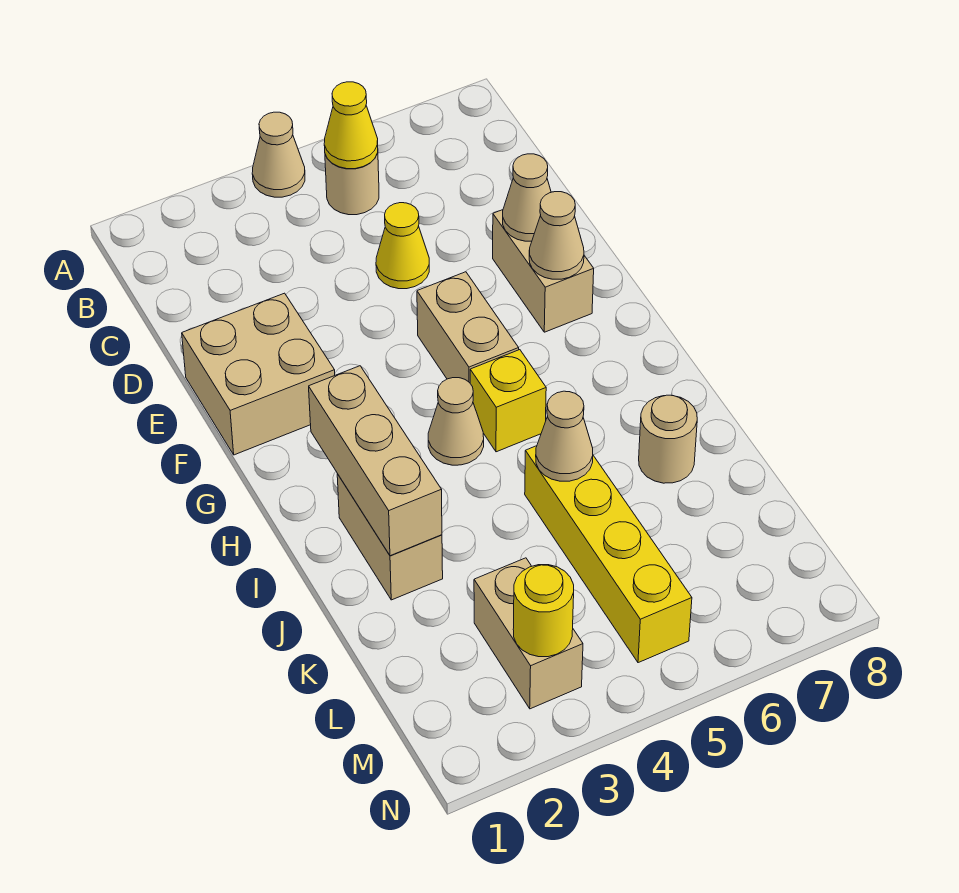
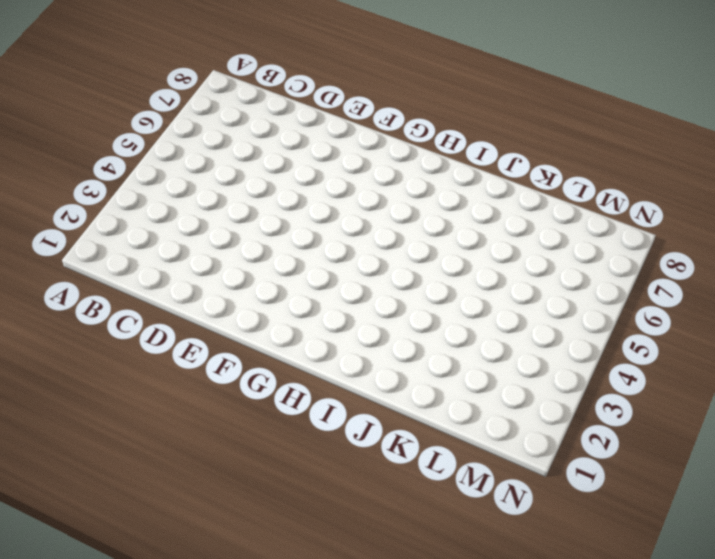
none -> tan 1x1 cone [252,112,305,197]
none -> tan 1x1 round brick [325,153,379,215]
none -> yellow 1x1 cone [376,203,429,289]

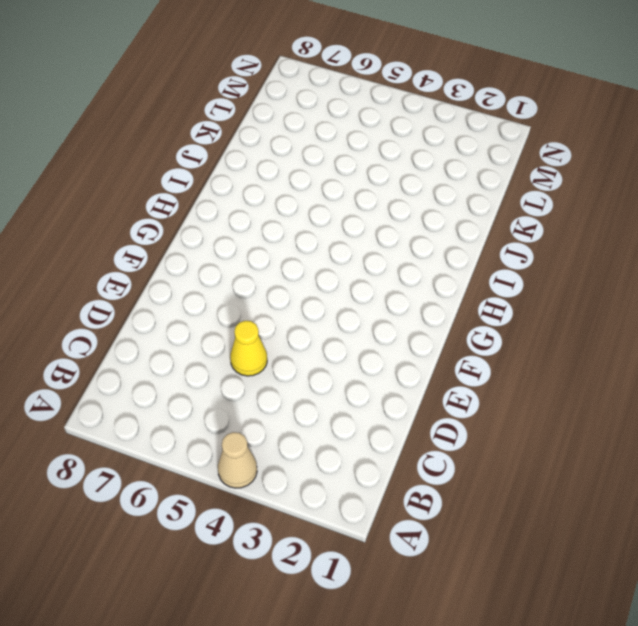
none -> tan 1x1 round brick [325,153,379,215]
none -> tan 2x2 brick [182,293,335,455]
none -> tan 1x2 brick [493,210,594,332]

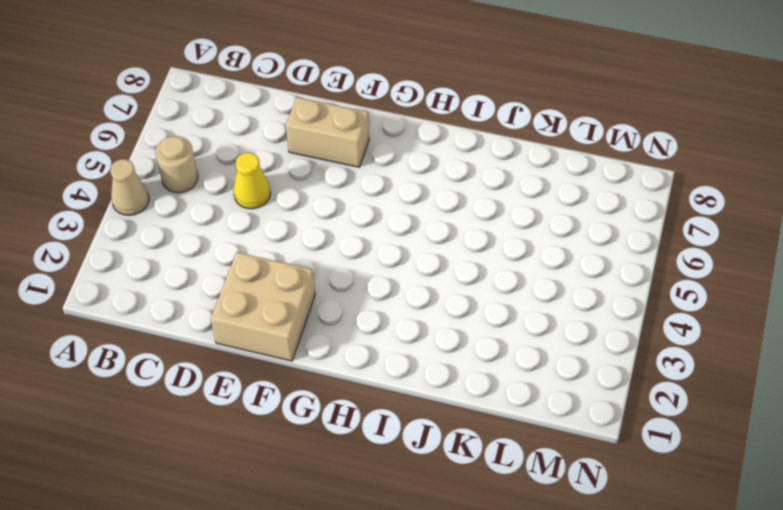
none -> tan 1x2 brick [417,272,519,383]
none -> tan 1x1 cone [428,378,484,465]
none -> yellow 1x1 brick [470,350,546,452]

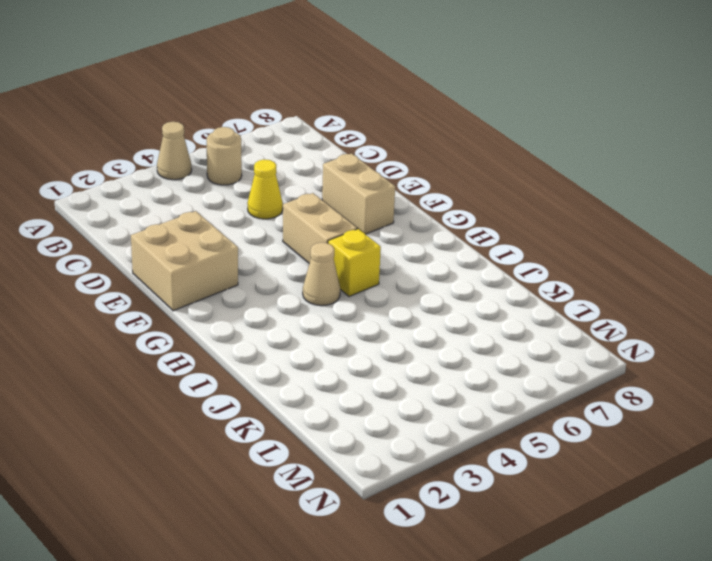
none -> tan 1x2 brick [337,474,443,600]
none -> yellow 1x4 brick [525,446,692,663]
none -> tan 1x1 round brick [639,395,697,483]

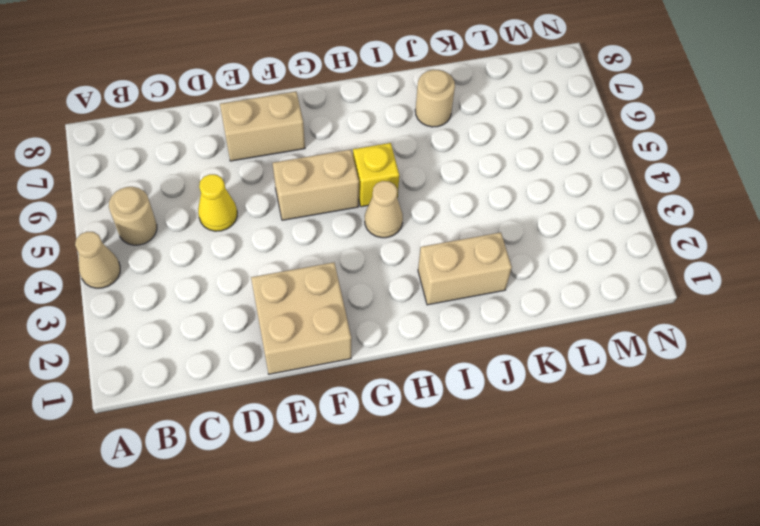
none -> yellow 1x4 brick [525,446,692,663]
none -> tan 1x2 brick [474,558,583,709]
none -> yellow 1x1 cone [324,82,378,169]

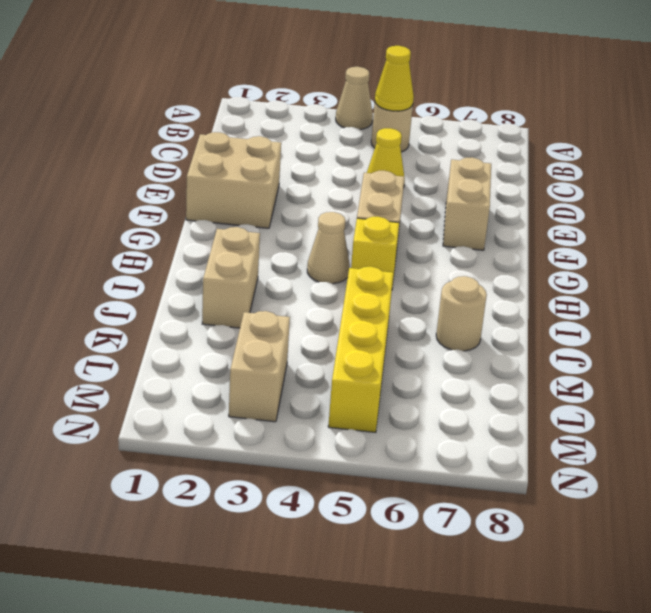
none -> tan 1x1 cone [503,154,551,241]
none -> tan 1x1 cone [529,192,584,279]
none -> tan 1x3 brick [309,366,442,556]

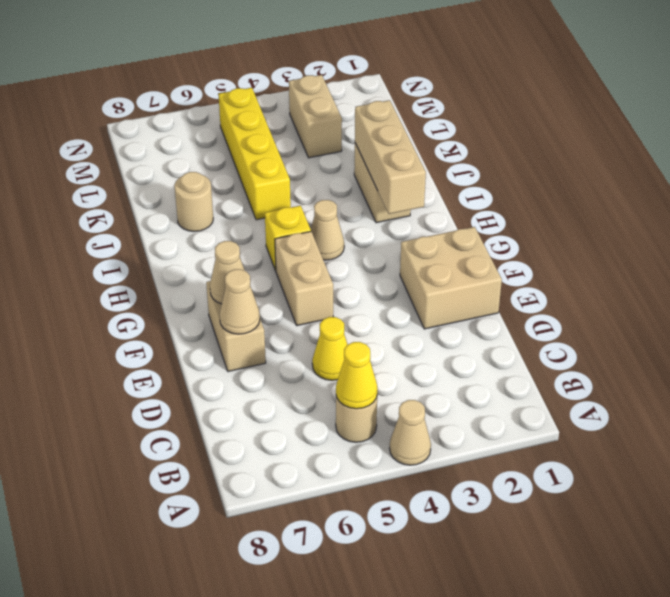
none -> tan 1x1 cone [536,391,593,481]
none -> yellow 1x1 round brick [513,565,574,657]

